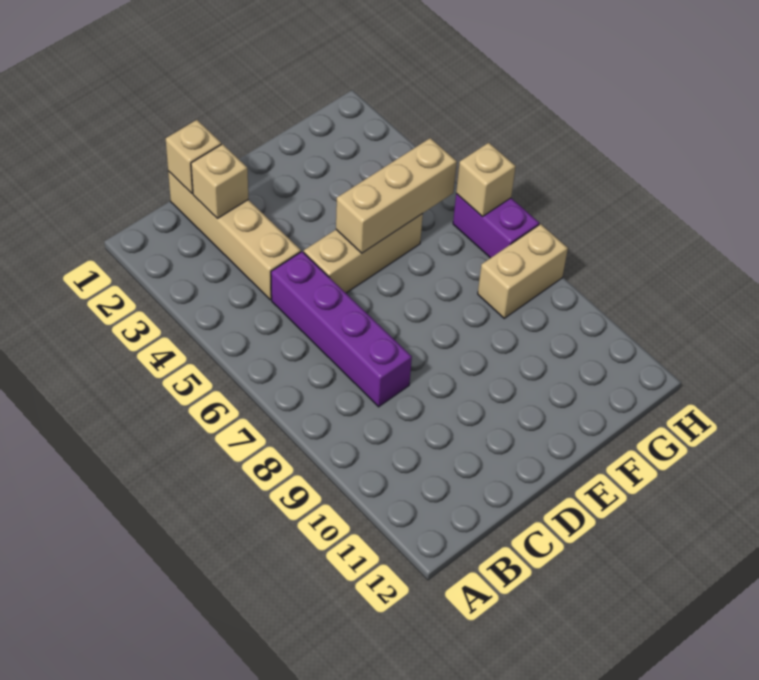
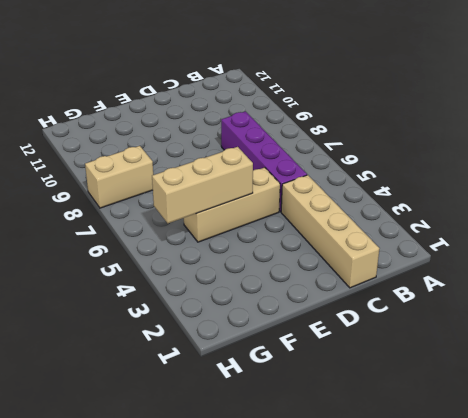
none -> purple 1x2 brick [453,194,539,258]
none -> tan 1x1 brick [166,120,221,194]

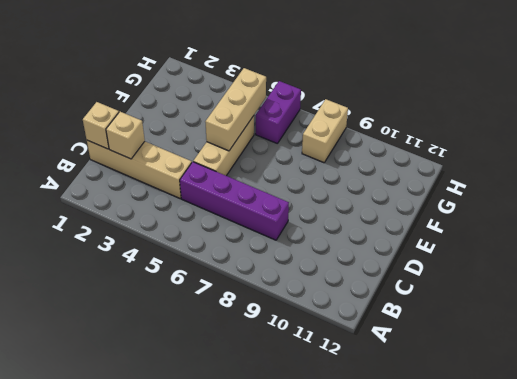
purple 1x2 brick [256,81,301,144] -> purple 1x2 brick turned to [453,194,539,258]
none -> tan 1x1 brick [456,143,516,217]

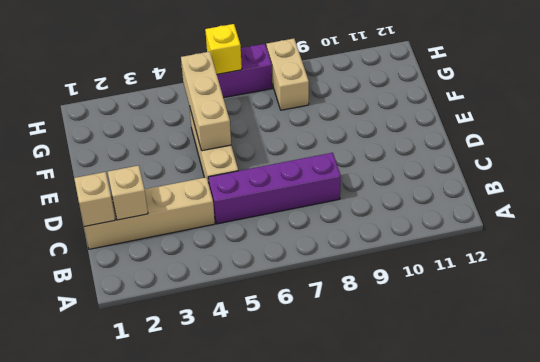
yellow 1x1 brick [205,24,242,74] -> tan 1x1 brick [456,143,516,217]

